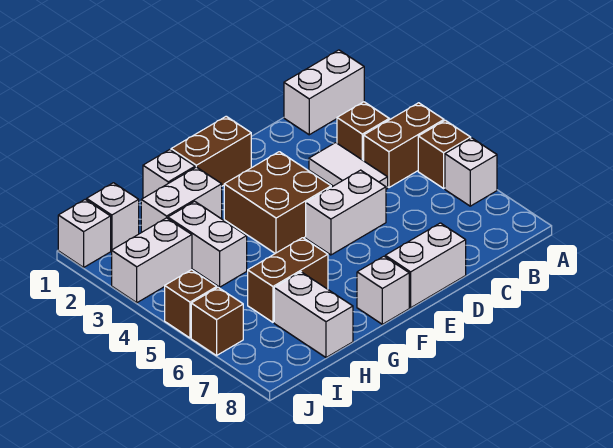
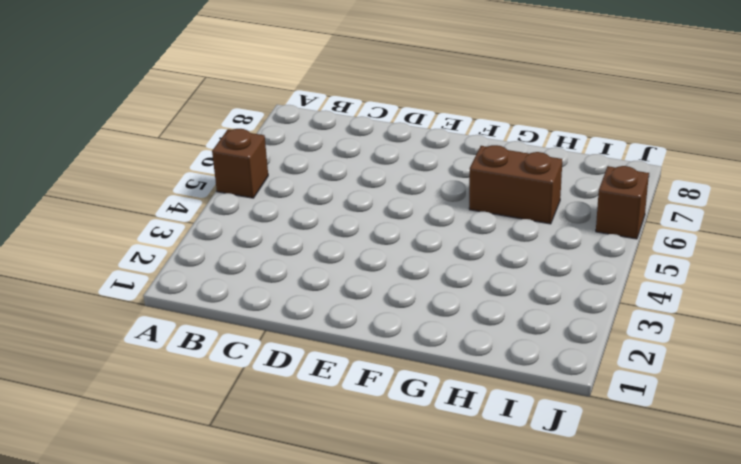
none -> white 1x2 brick [284,50,364,135]
none -> brown 1x2 brick [364,103,444,187]
none -> white 1x1 brick [445,138,497,206]

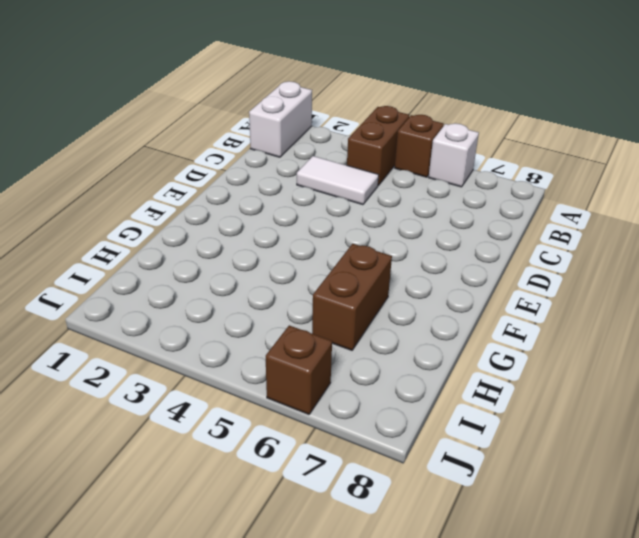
none -> brown 1x1 brick [337,102,389,161]
none -> white 1x2 brick [306,170,386,255]
none -> white 1x2 brick [385,223,466,308]

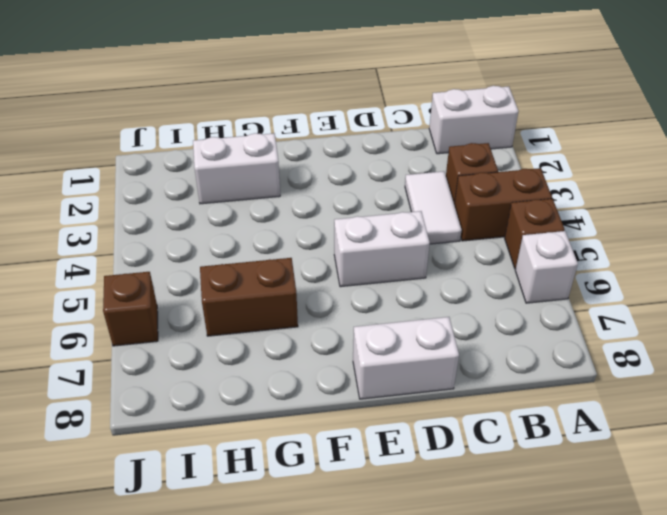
none -> brown 1x2 brick [171,116,251,186]
none -> brown 2x2 brick [224,152,331,253]
none -> white 1x1 brick [357,256,409,324]

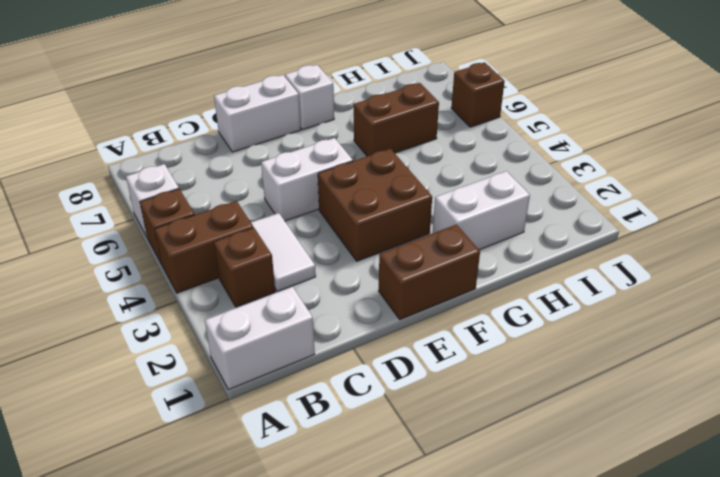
none -> white 1x1 brick [143,150,195,198]
none -> white 1x2 brick [168,201,247,287]
none -> white 1x2 brick [274,272,353,358]

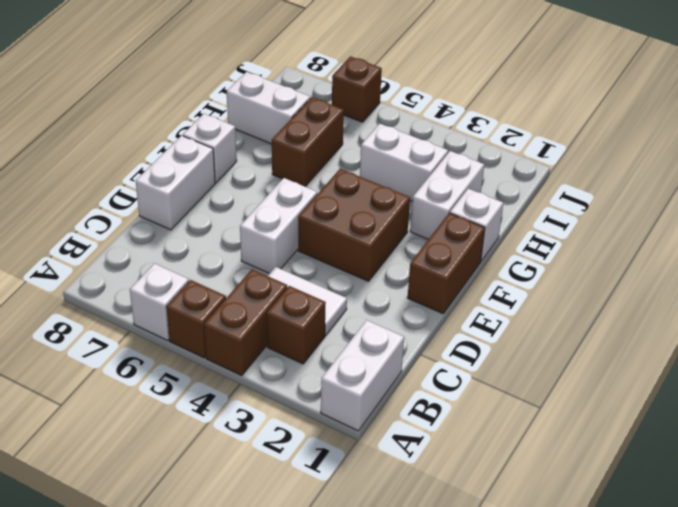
none -> white 1x1 brick [87,183,139,251]
none -> white 1x2 brick [112,218,192,303]
none -> white 1x1 brick [58,199,111,267]

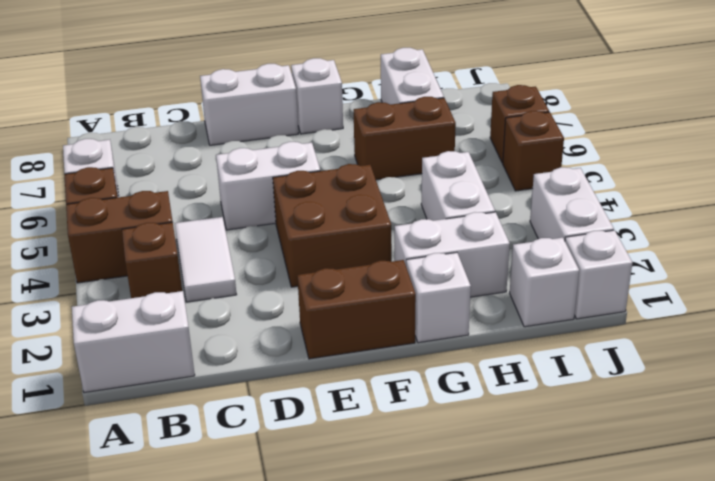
white 1x2 brick [530,167,614,241] -> white 1x2 brick turned to [112,218,192,303]

